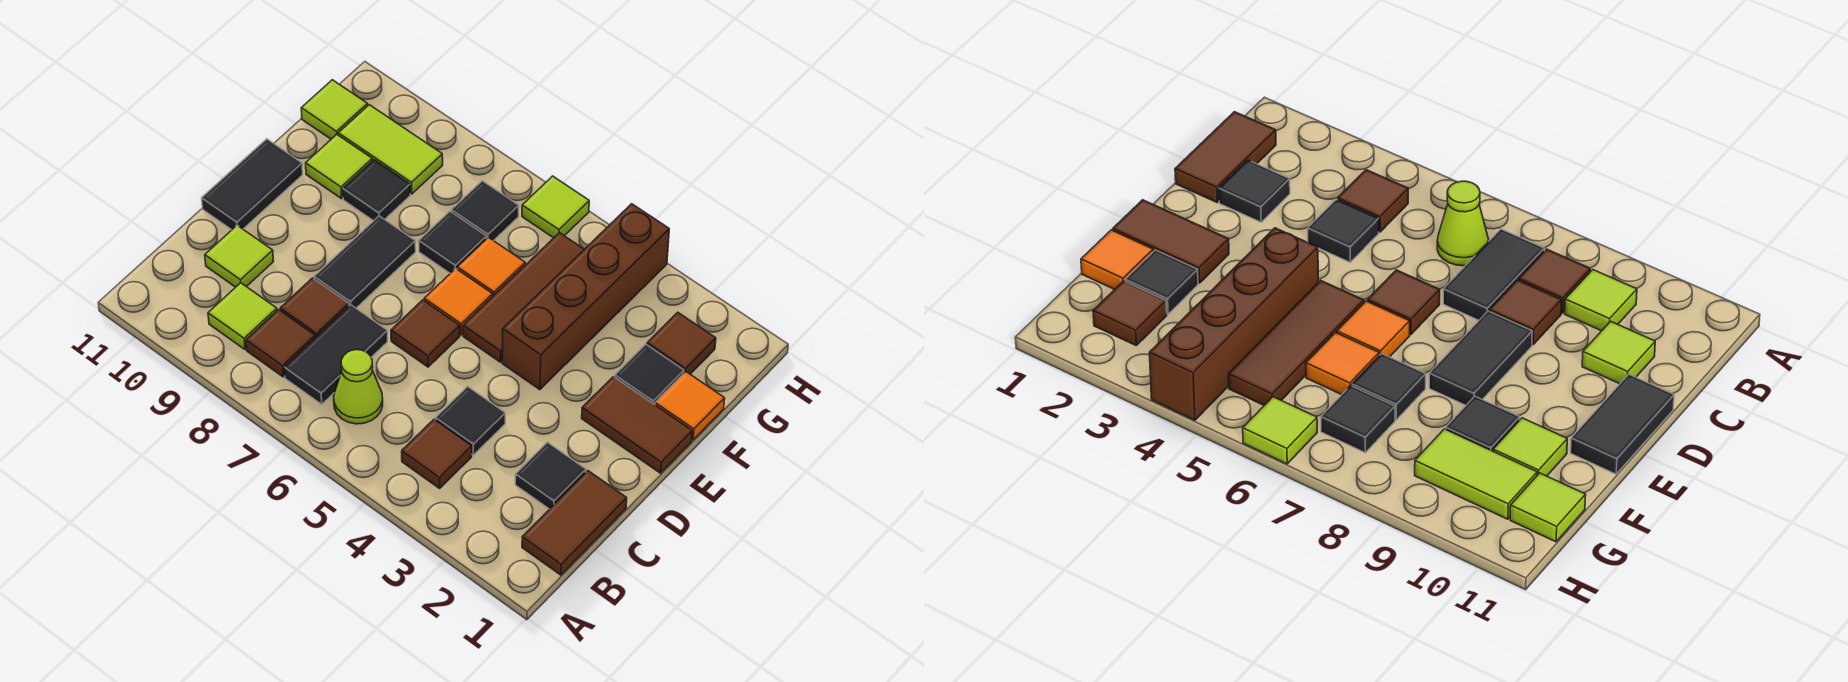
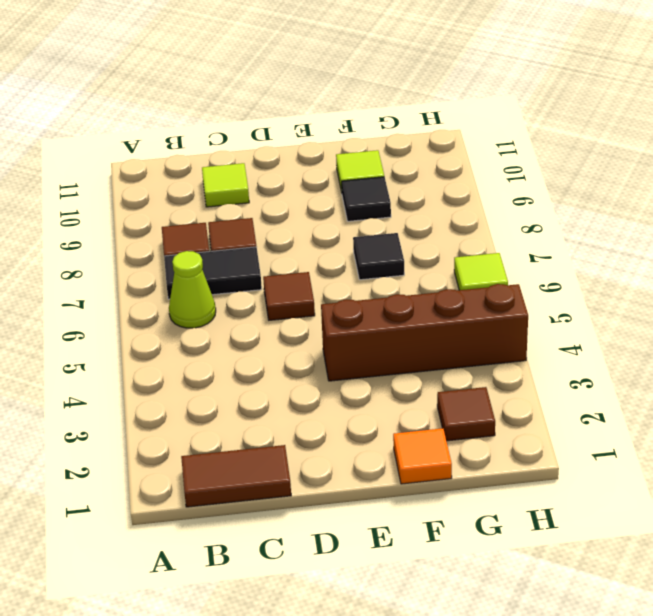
none -> brown 1x1 tile [402,419,472,488]
none -> lime 1x1 tile [208,283,277,350]
none -> black 1x1 tile [515,442,586,509]

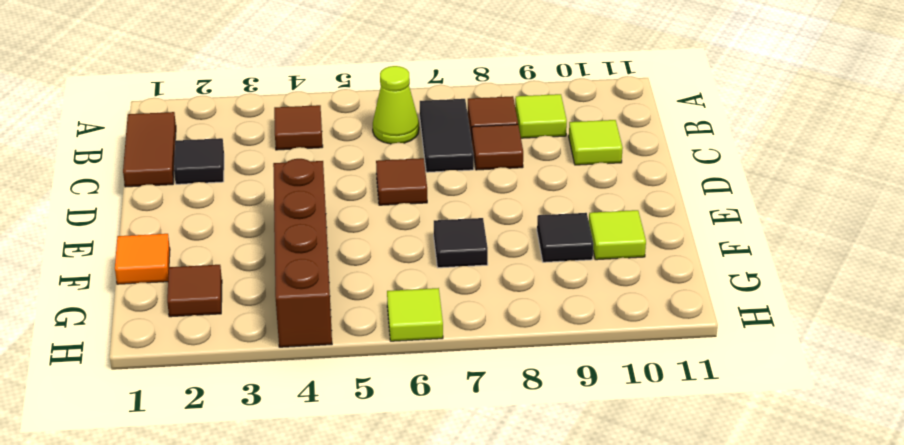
none -> black 1x1 tile [436,386,505,455]
none -> black 1x2 tile [314,216,416,308]
none -> black 1x2 tile [202,139,303,230]

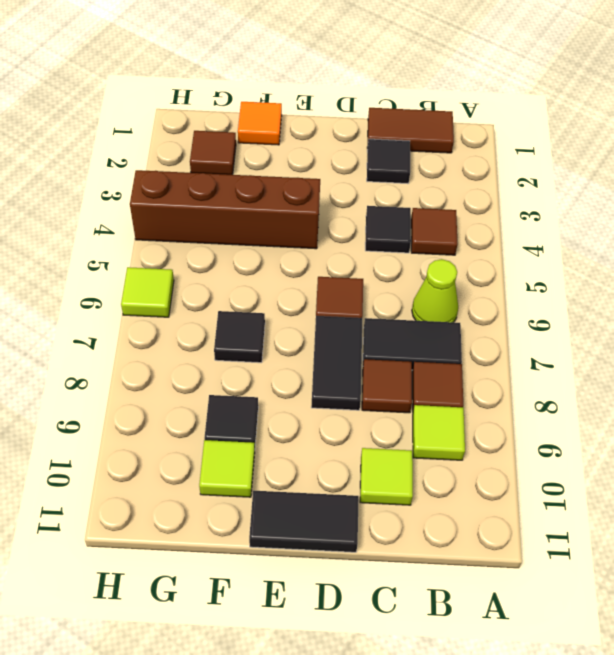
black 1x2 tile [311,316,362,410] -> black 1x2 tile turned to [314,216,416,308]
none -> brown 1x2 tile [582,377,692,473]
none -> brown 1x3 tile [463,233,584,362]
none -> orange 1x1 tile [424,269,493,335]

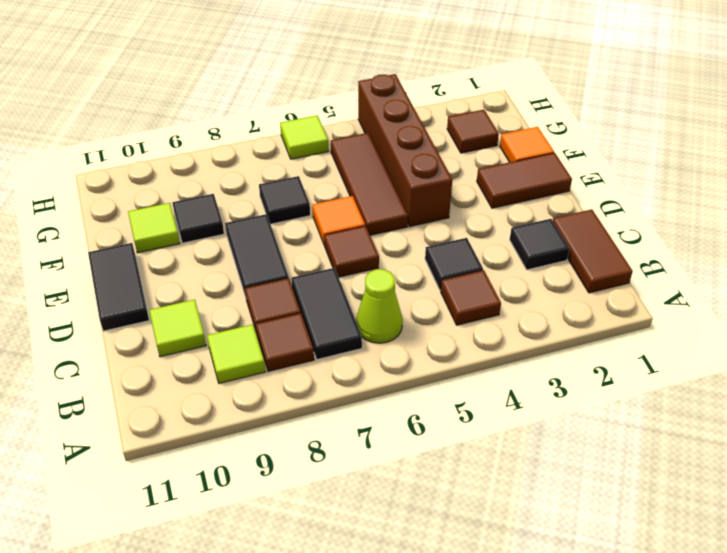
none -> black 1x1 tile [615,344,684,405]
none -> orange 1x1 tile [457,237,525,296]
none -> black 1x1 tile [452,181,519,241]

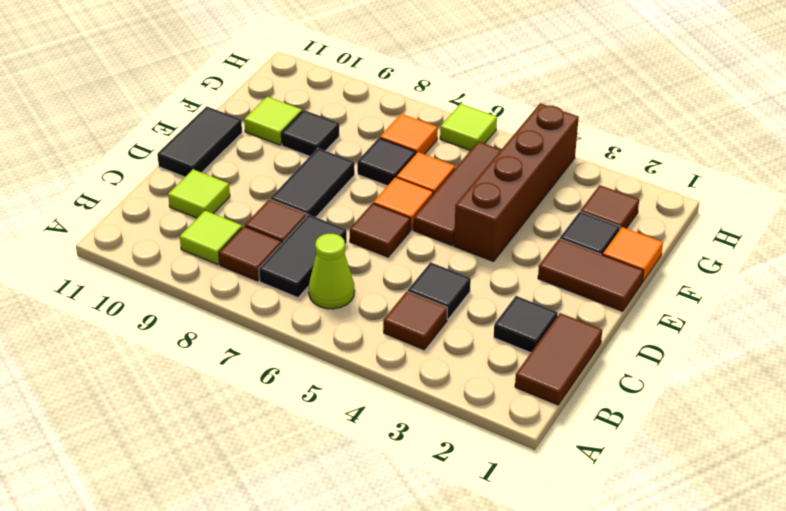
orange 1x1 tile [380,114,437,154] -> black 1x1 tile [452,181,519,241]
none -> lime 1x2 tile [338,105,443,194]
none -> lime 1x1 tile [301,80,368,139]

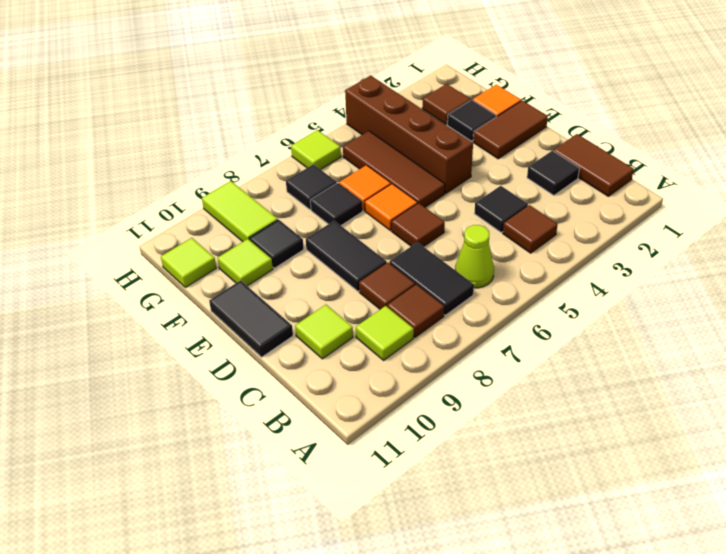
lime 1x2 tile [202,181,278,242] -> lime 1x2 tile turned to [338,105,443,194]

